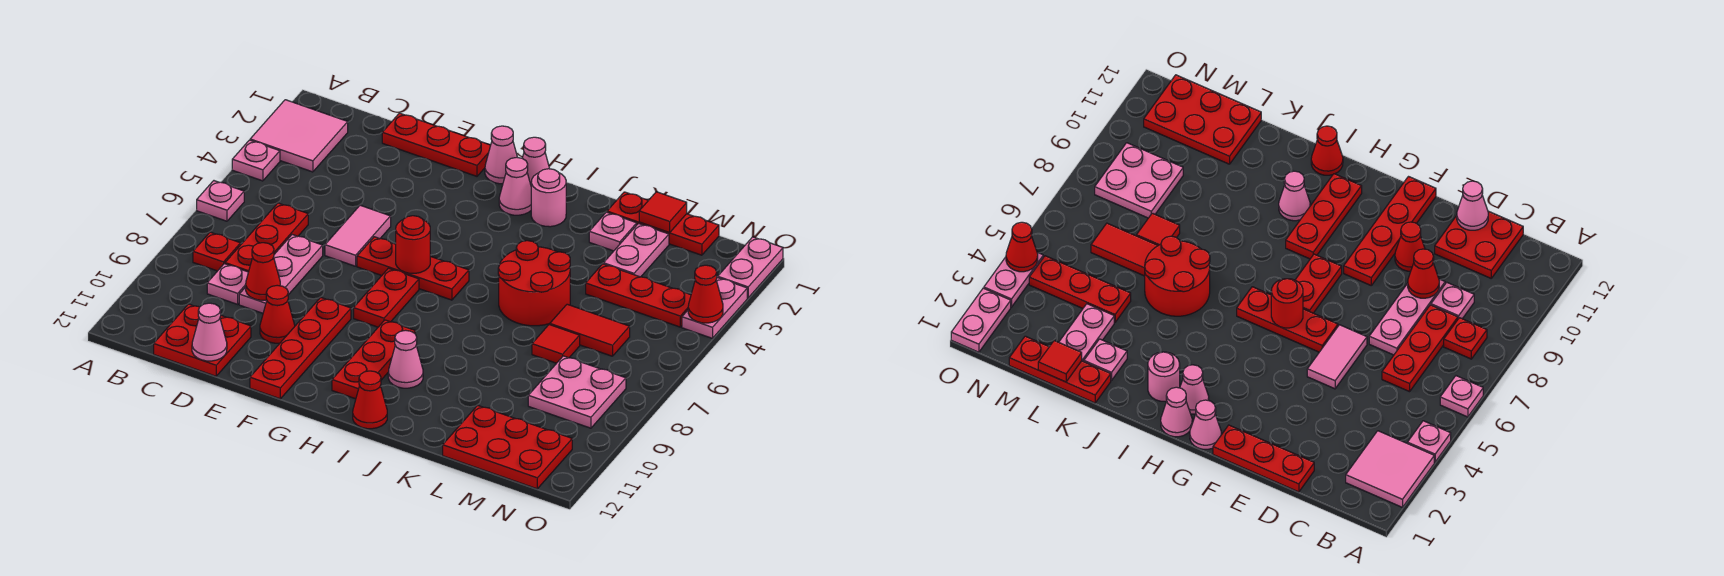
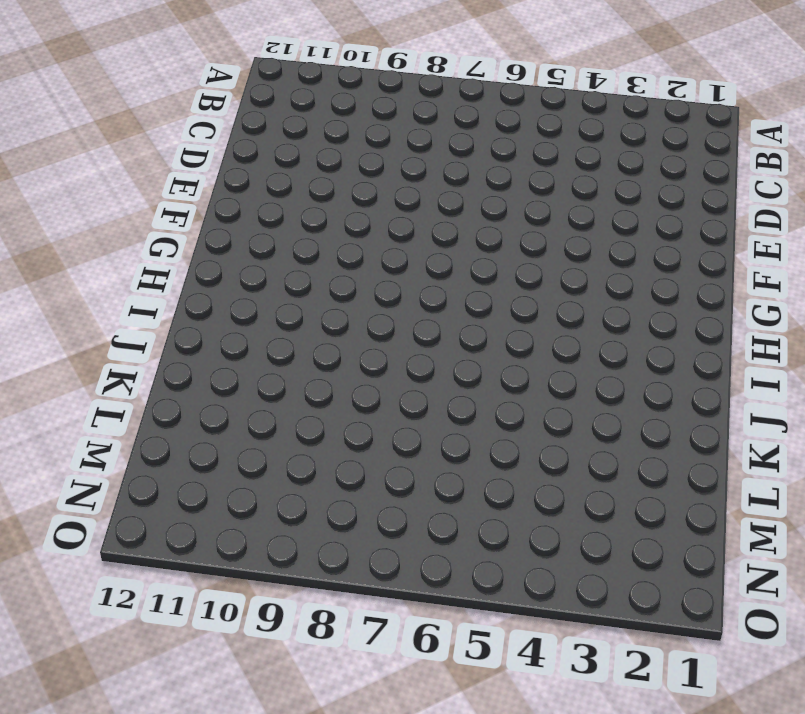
none -> pink 2x2 tile [250,100,348,172]
none -> pink 1x1 plate [232,140,280,181]
none -> pink 1x1 plate [197,181,244,221]
none -> red 1x1 plate [193,232,241,271]

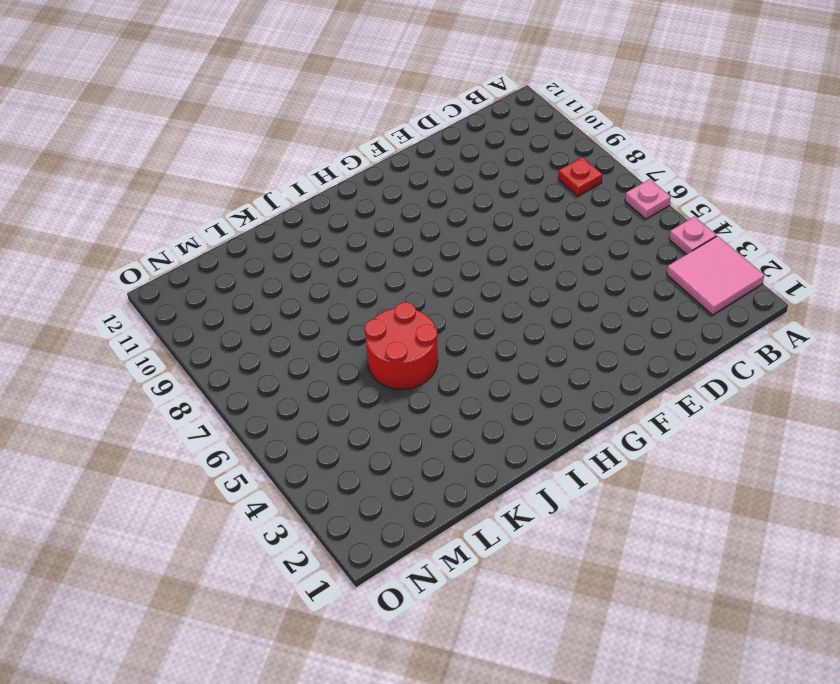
none -> red 1x3 plate [225,203,308,272]
none -> pink 1x1 plate [207,264,248,304]
none -> red 2x2 plate [154,304,251,376]
none -> red 1x3 plate [382,113,491,176]

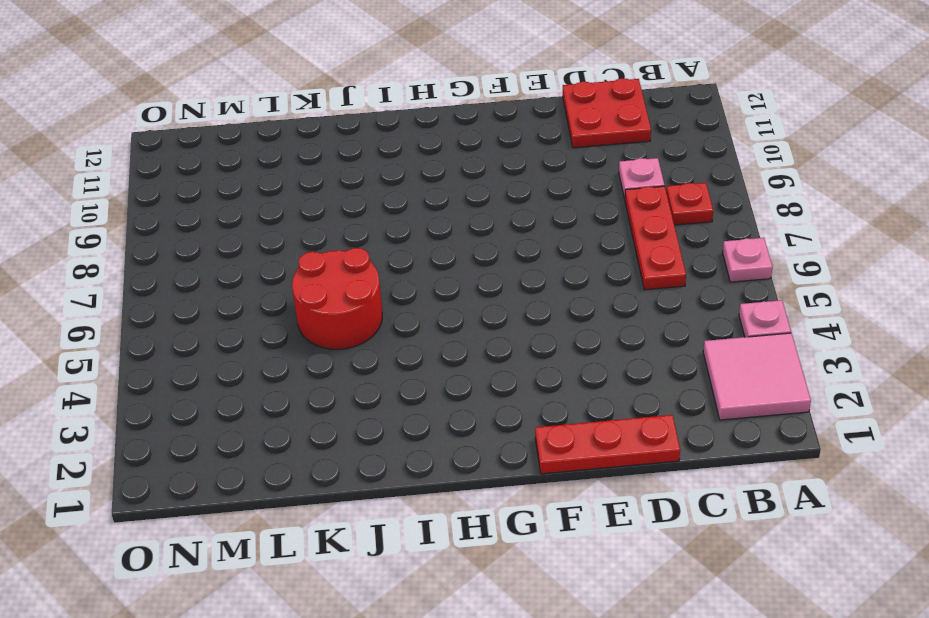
none -> pink 1x3 plate [239,235,323,313]
none -> pink 1x2 tile [325,205,391,266]
none -> red 1x1 cone [260,285,295,343]
none -> red 1x3 plate [357,237,469,300]

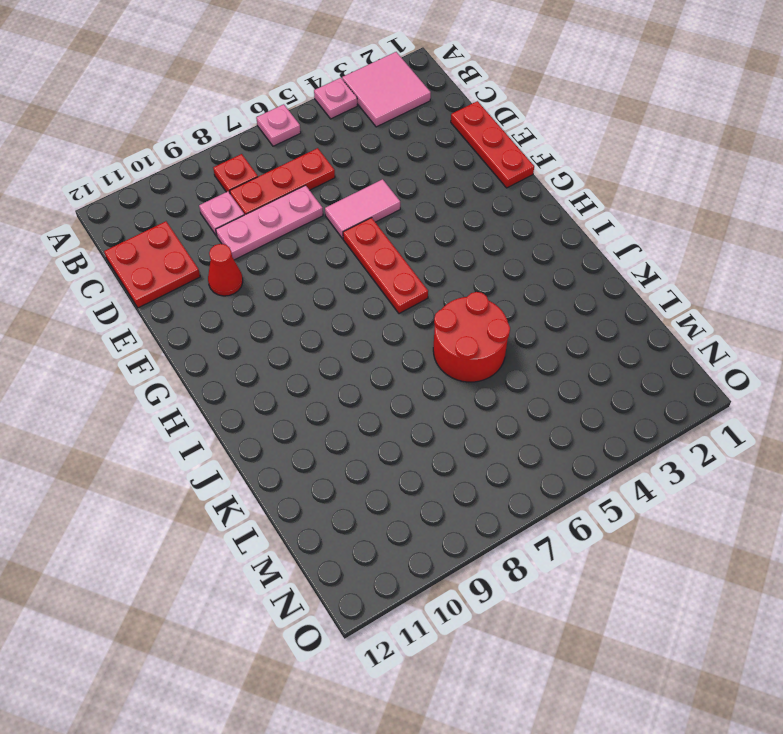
none -> red 1x4 plate [250,297,351,399]
none -> pink 1x1 cone [485,126,518,184]
none -> red 1x2 plate [354,268,419,327]
none -> pink 1x1 cone [522,137,550,184]

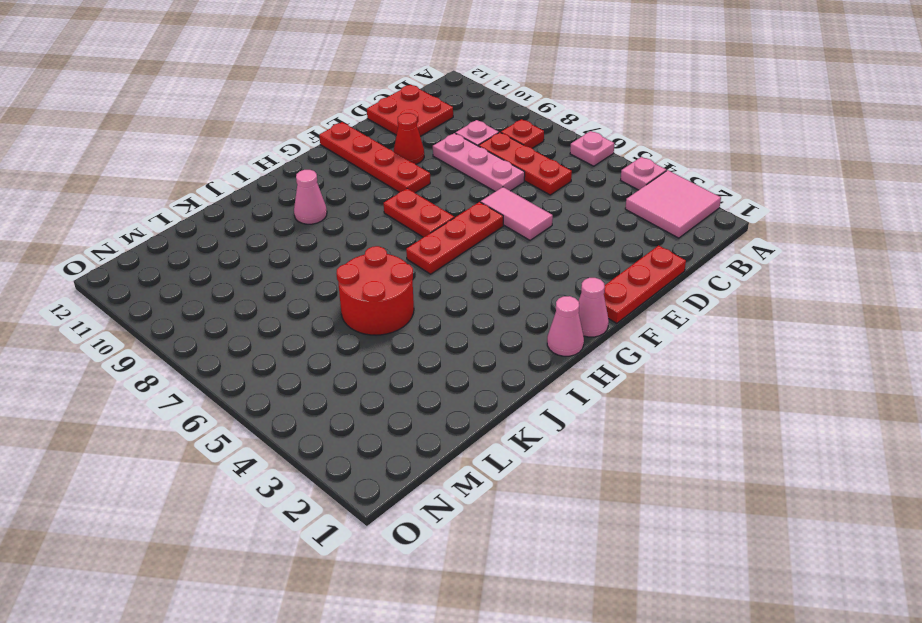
none -> pink 1x1 cone [499,157,531,215]
none -> red 1x3 plate [332,320,415,399]
none -> pink 1x1 round brick [531,169,566,227]
none -> red 1x1 cone [353,371,387,429]

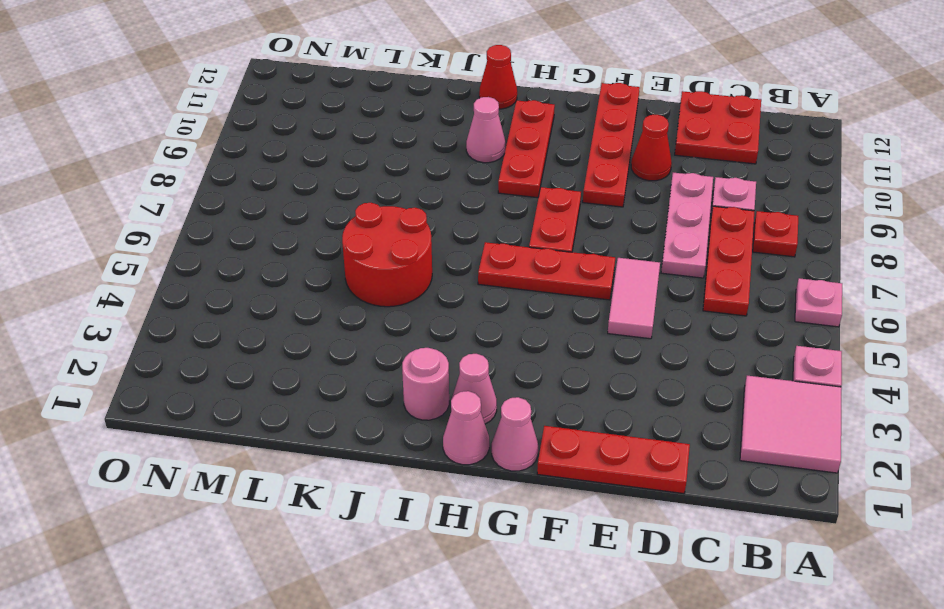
none -> red 1x3 plate [607,192,719,255]
none -> pink 1x1 plate [589,212,637,251]
none -> pink 1x2 plate [603,223,669,277]
none -> red 1x3 plate [586,264,691,327]

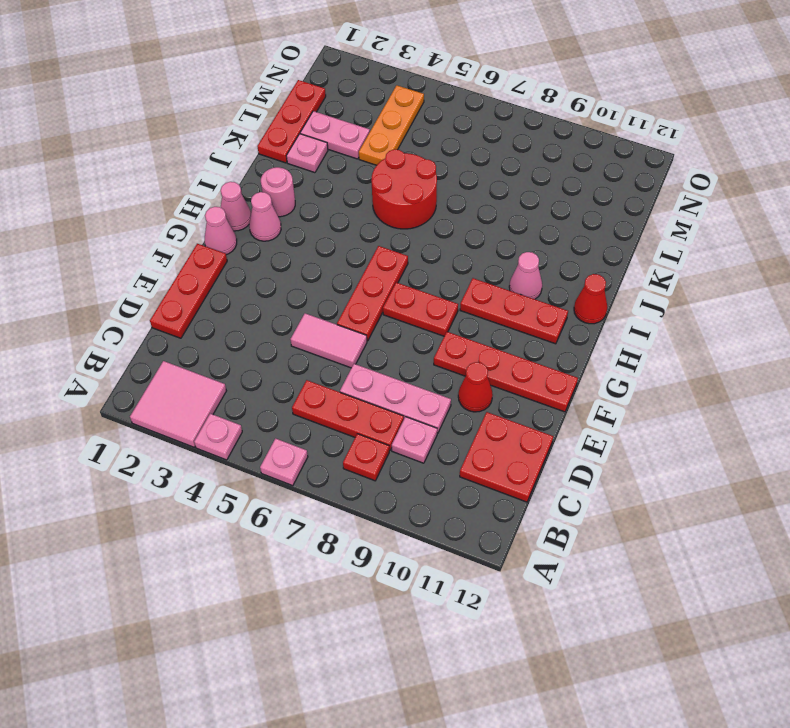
orange 1x3 plate [359,85,424,165] -> red 1x3 plate [586,264,691,327]
none -> red 1x2 tile [550,304,630,356]
none -> red 1x1 tile [532,325,580,363]
none -> red 2x3 plate [443,405,572,489]
none -> pink 2x2 plate [528,356,626,428]

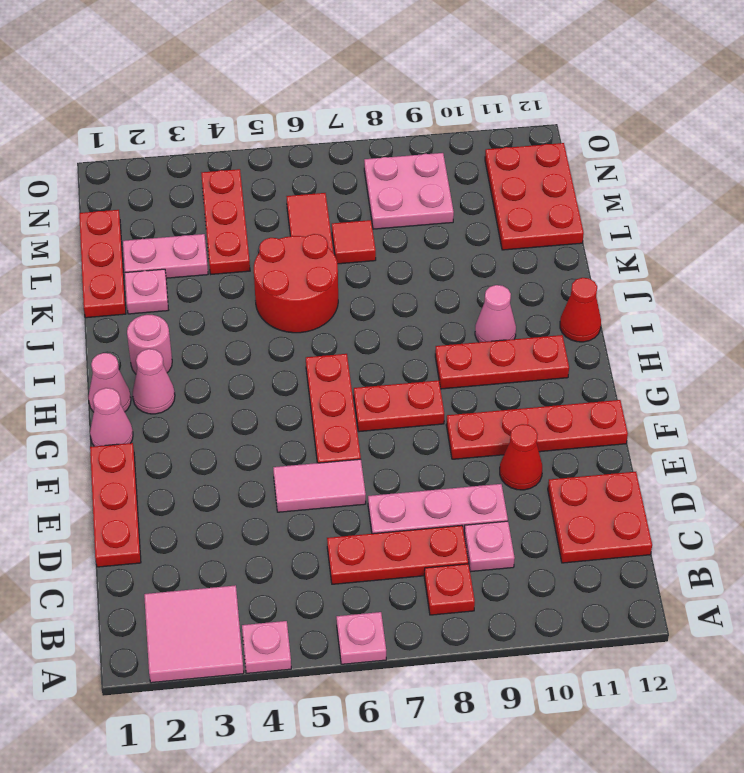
none -> pink 1x2 plate [718,237,783,298]
none -> pink 1x2 plate [682,277,747,338]
none -> red 1x1 cone [246,243,280,300]
none -> pink 1x1 cone [192,303,227,361]

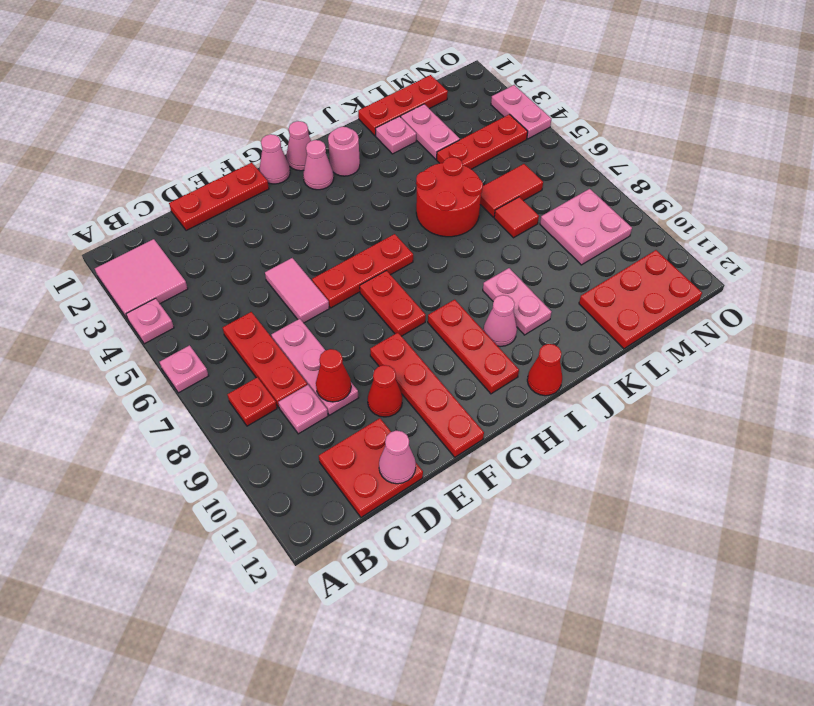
pink 1x2 plate [483,268,552,335] -> pink 1x2 plate moved to [718,237,783,298]
none -> red 1x1 round brick [396,216,430,273]
none -> red 1x1 tile [639,192,687,232]
none -> red 1x1 cone [688,265,723,323]

